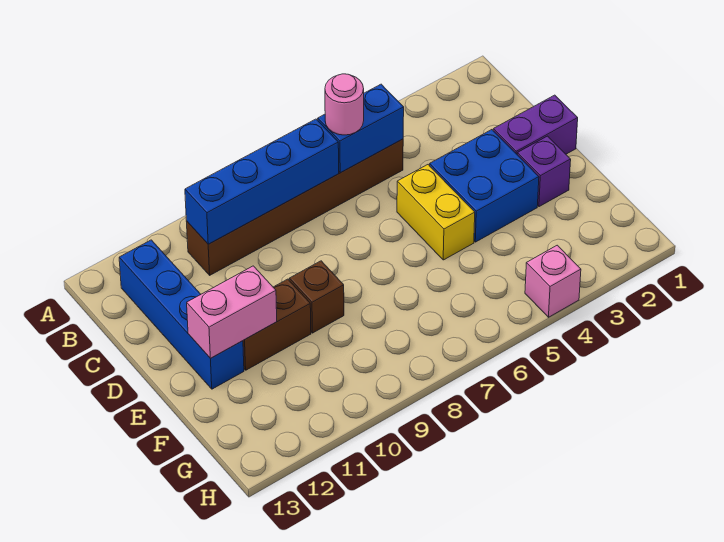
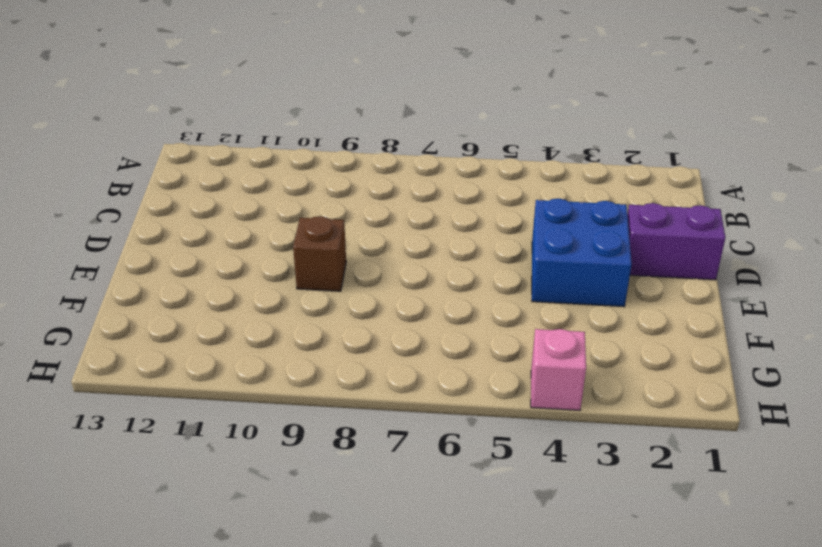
none -> brown 1x6 brick [186,139,403,275]
none -> blue 1x4 brick [119,240,244,389]
none -> yellow 1x2 brick [397,165,475,260]

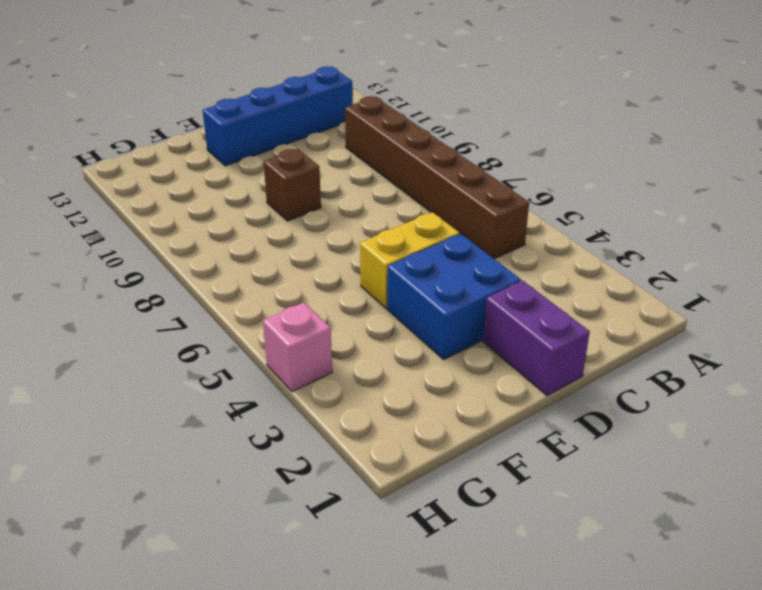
none -> purple 1x1 brick [517,136,571,207]
none -> brown 1x2 brick [243,279,311,370]
none -> blue 1x2 brick [318,84,404,173]

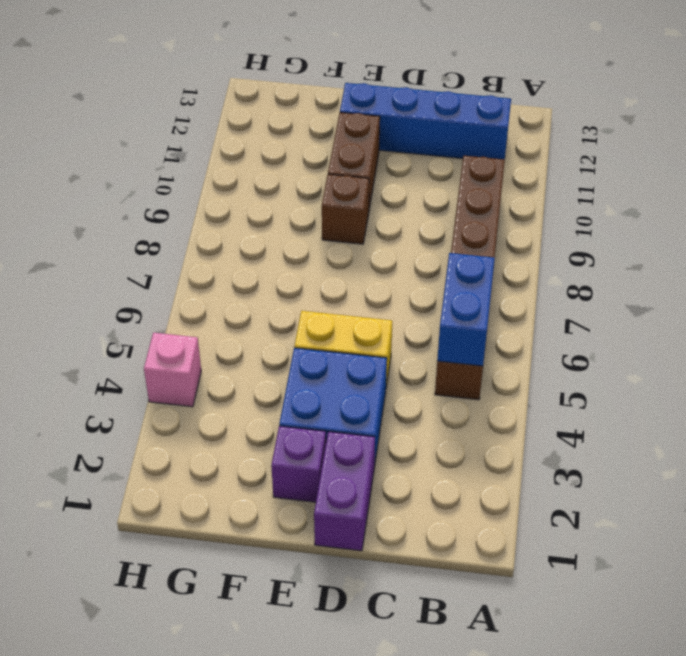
none -> blue 1x4 brick [185,119,339,244]
none -> pink 1x2 brick [187,266,277,358]
none -> pink 1x1 round brick [325,74,364,135]

